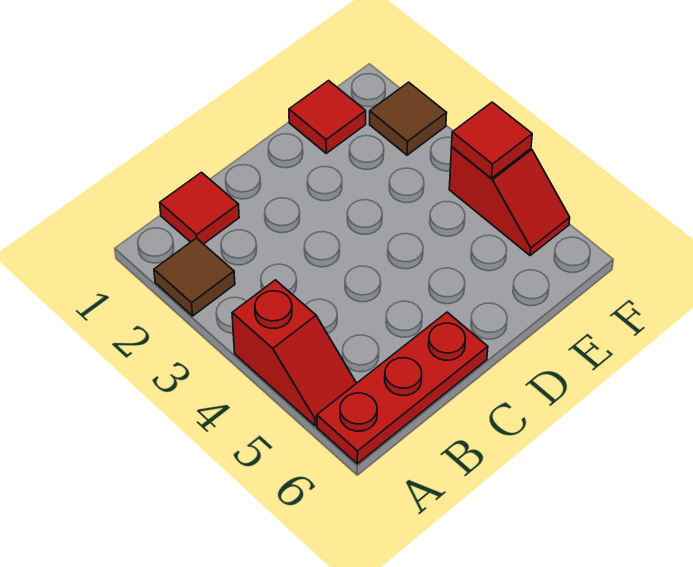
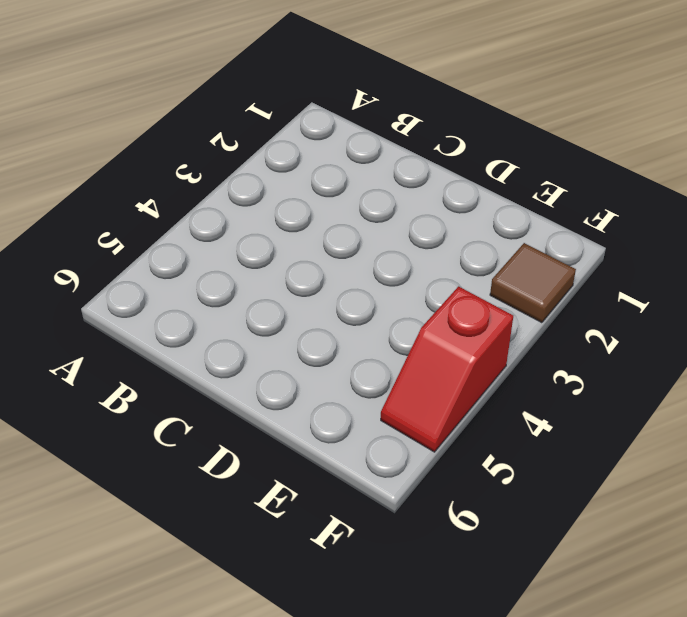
none -> brown 1x1 tile [154,238,235,316]
none -> red 1x2 slope [232,280,356,426]

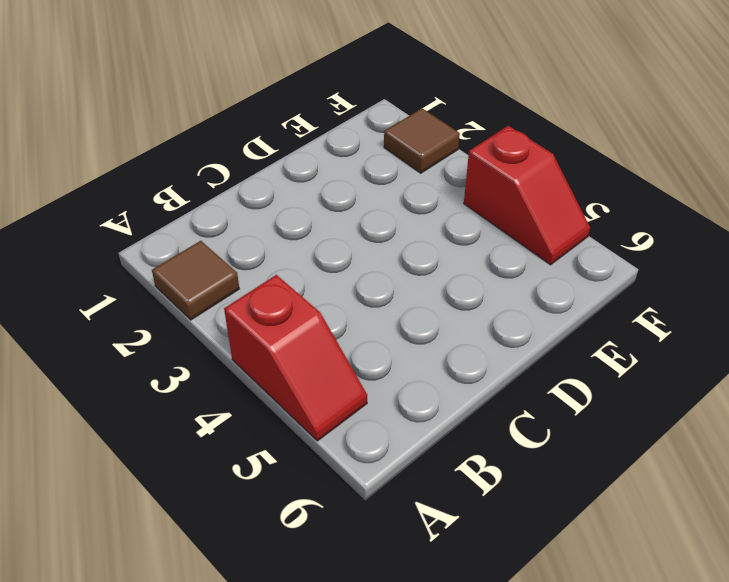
none -> red 1x3 plate [317,312,488,464]
none -> red 1x1 tile [160,172,239,244]

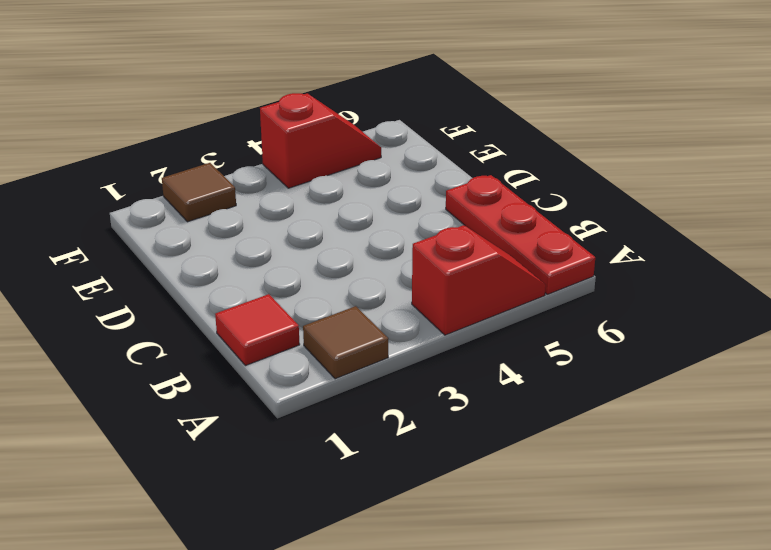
none -> red 1x1 tile [289,81,366,153]
none -> red 1x1 tile [452,102,532,178]

